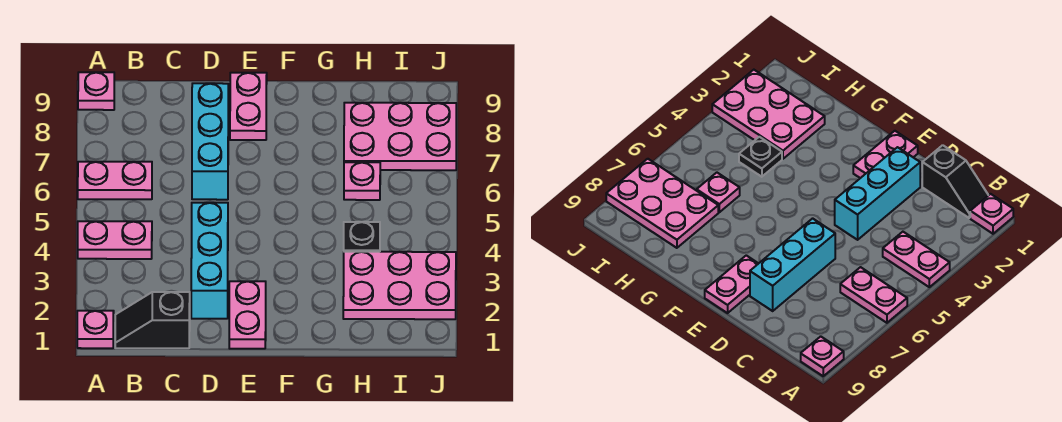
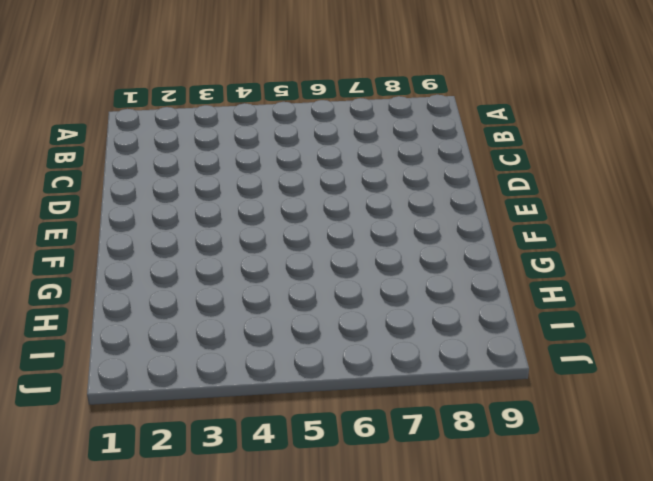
none -> pink 1x1 plate [77,311,114,348]
none -> pink 1x2 plate [78,221,152,259]
none -> pink 1x2 plate [78,162,152,199]

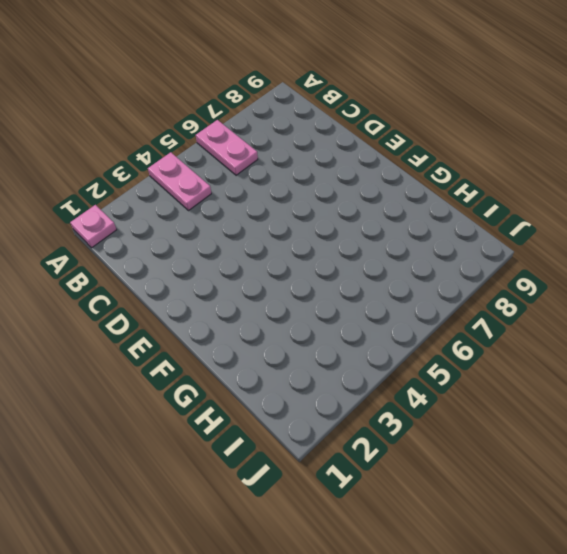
none -> pink 1x1 plate [78,72,114,110]
none -> black 1x2 slope [115,292,190,348]
none -> cyan 1x3 brick [191,203,228,319]

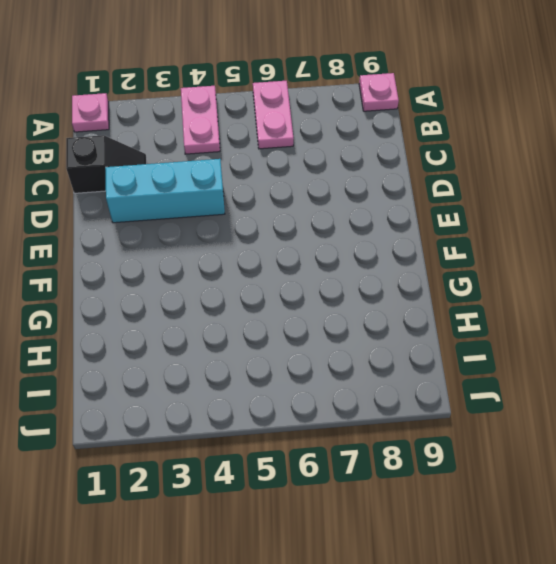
black 1x2 slope [66,135,147,193] -> black 1x2 slope turned to [115,292,190,348]
none -> cyan 1x3 brick [192,83,228,200]
none -> pink 1x2 plate [229,281,266,349]
none -> pink 1x2 plate [230,73,267,140]

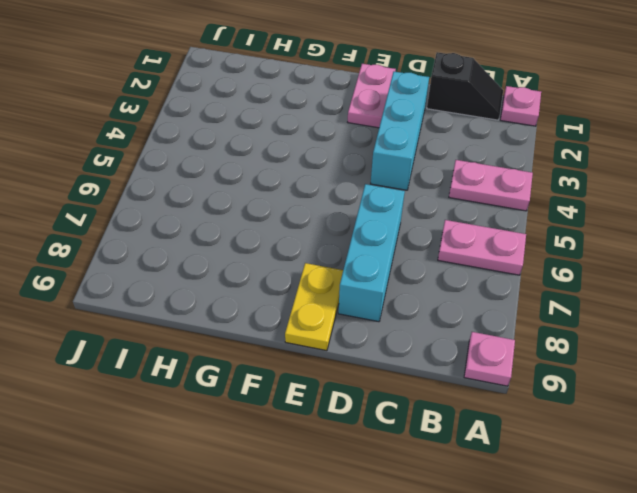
yellow 1x2 plate [285,263,343,351] -> pink 1x2 plate [230,73,267,140]
none -> pink 2x3 plate [343,252,456,319]
none -> black 1x1 plate [344,222,380,252]
none -> pink 1x1 plate [344,162,380,200]

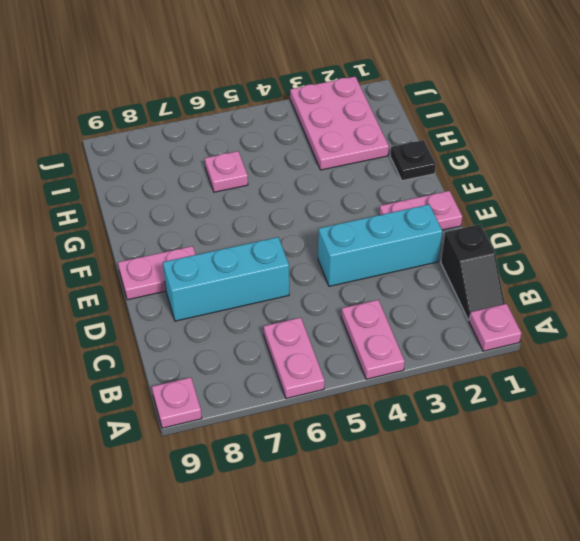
black 1x1 plate [390,140,436,181] -> black 1x1 plate moved to [344,222,380,252]
none -> pink 2x3 plate [344,103,456,170]

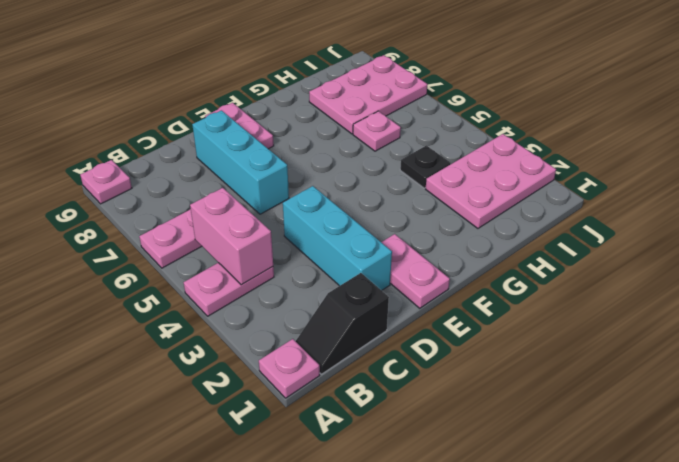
pink 1x2 brick [190,188,273,285] -> none

